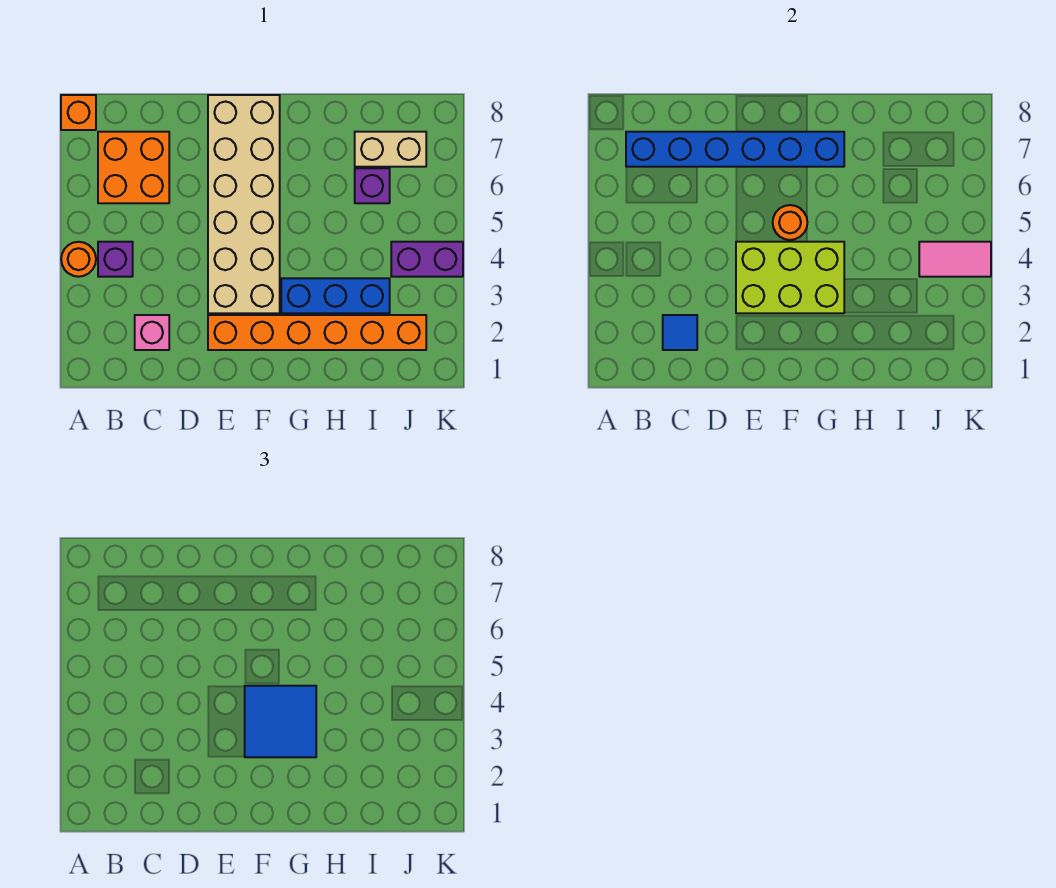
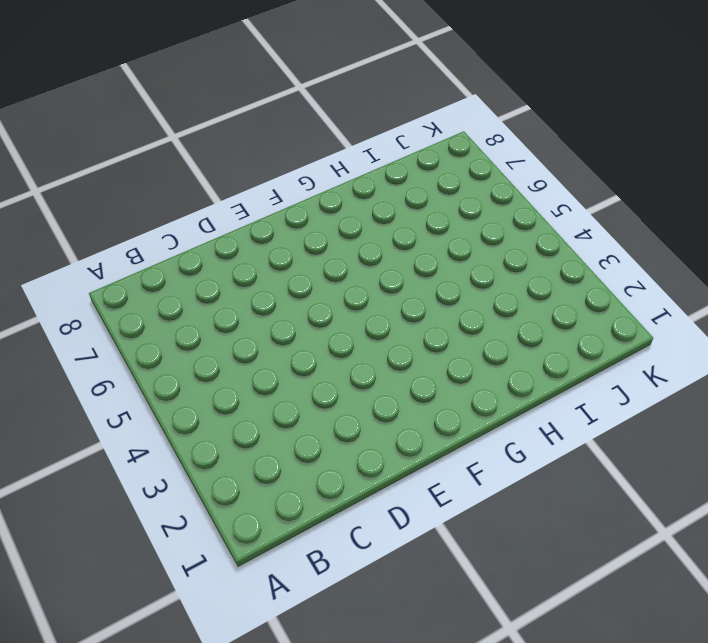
none -> orange 1x1 round brick [61,242,96,277]
none -> orange 1x1 brick [61,95,96,130]
none -> purple 1x1 brick [98,242,133,277]

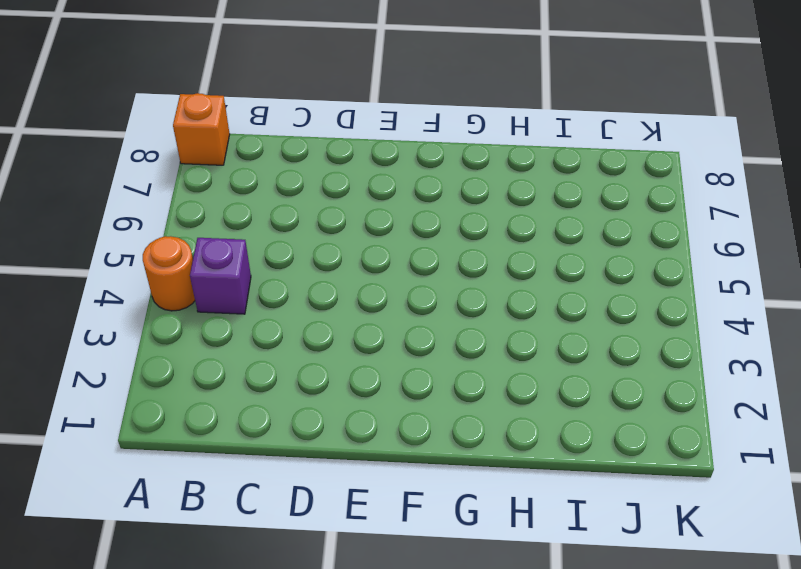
none -> orange 2x2 brick [98,132,169,203]
none -> pink 1x1 brick [135,315,169,350]
none -> orange 1x6 brick [208,315,426,350]

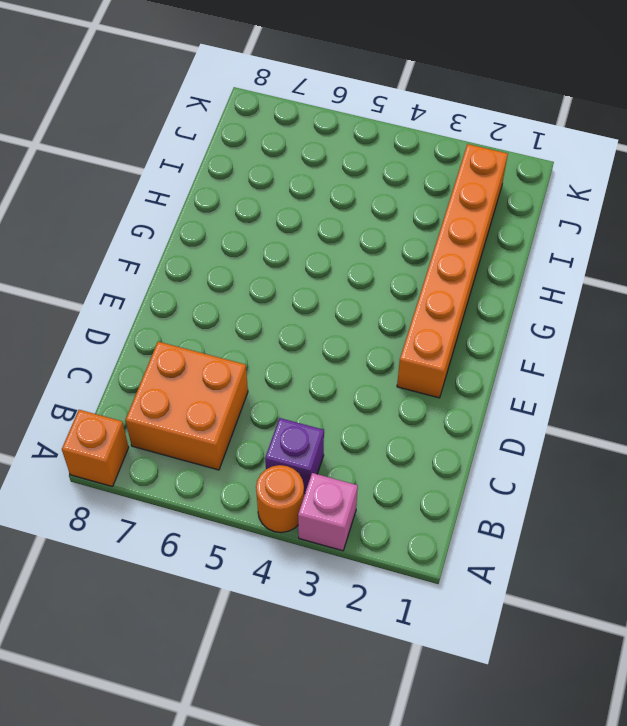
pink 1x1 brick [298,473,358,551] -> pink 1x1 brick moved to [135,315,169,350]
none -> tan 2x6 brick [208,95,280,313]
none -> blue 1x3 brick [281,278,390,313]
none -> purple 1x1 brick [355,168,390,203]

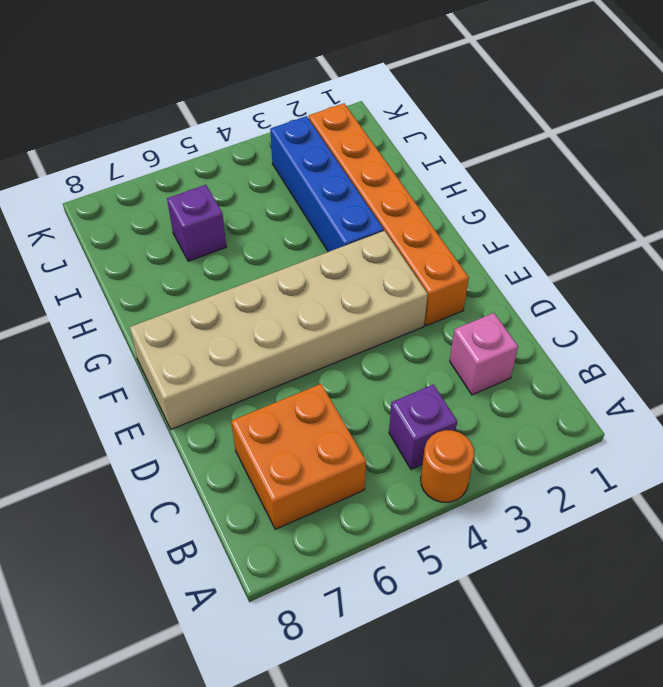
blue 1x4 brick [270,116,384,252] -> blue 1x3 brick [281,278,390,313]
none -> orange 1x1 brick [61,95,96,130]
none -> tan 1x2 brick [355,132,426,167]
none -> purple 1x2 brick [391,242,463,277]

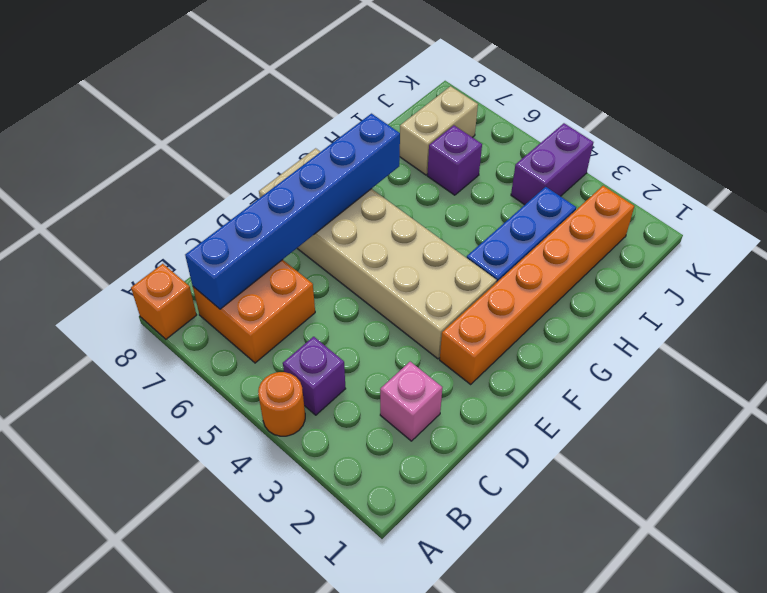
none -> blue 1x1 tile [663,315,697,350]
none -> lime 2x3 brick [736,242,844,313]
none -> orange 1x1 round brick [773,205,807,240]

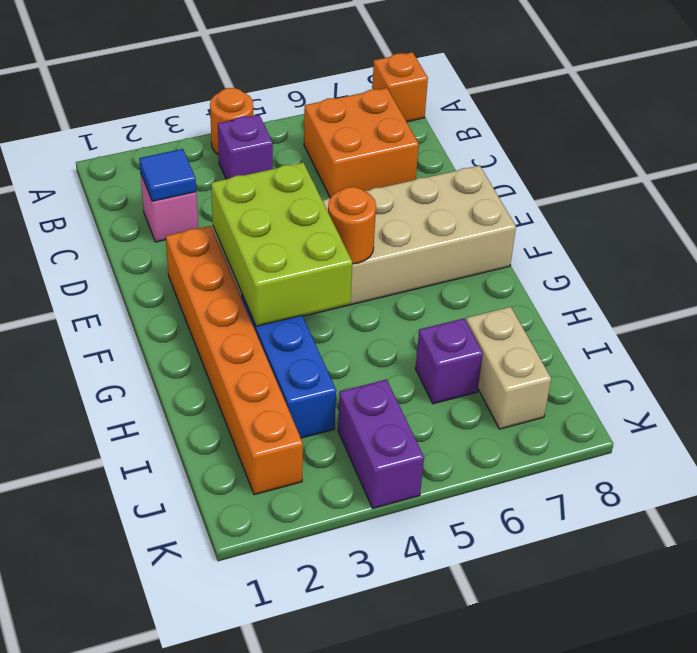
none -> blue 1x6 brick [626,132,844,167]
none -> pink 1x2 tile [919,242,991,277]
none -> blue 2x2 tile [245,686,316,757]

